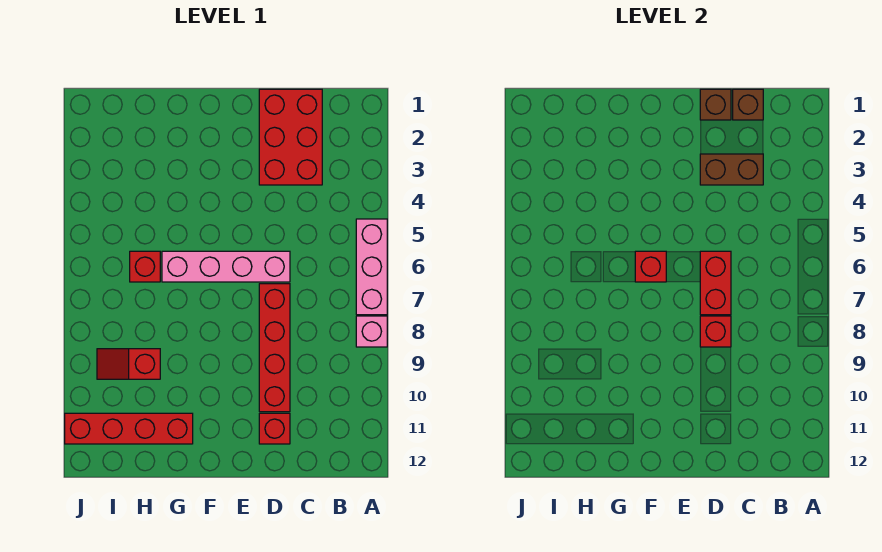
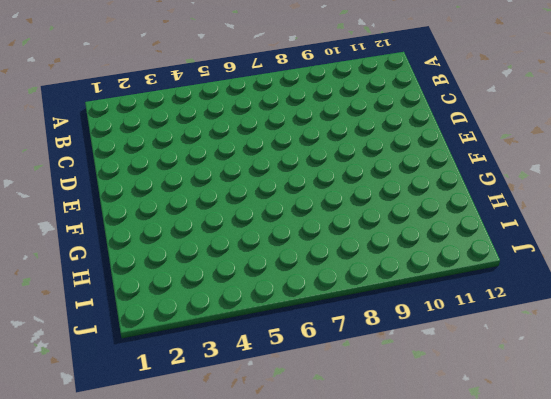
none -> pink 1x3 brick [356,219,387,315]
none -> pink 1x1 brick [356,316,387,347]
none -> red 2x3 brick [259,89,322,185]

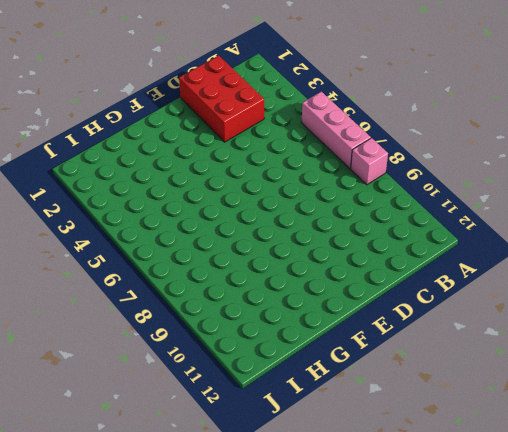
none -> pink 1x4 brick [162,251,290,282]
none -> red 1x4 brick [259,284,290,412]
none -> red 1x1 brick [259,413,290,444]

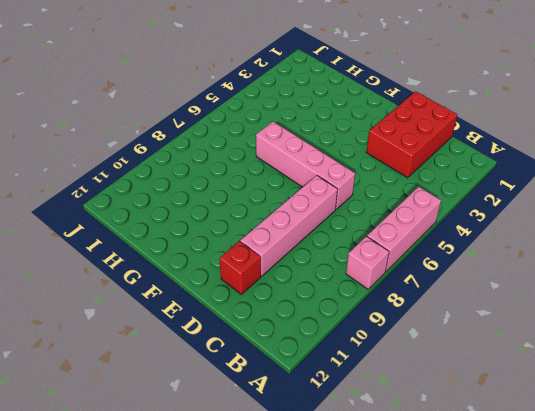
pink 1x4 brick [240,175,338,276] -> red 1x4 brick [259,284,290,412]
none -> red 1x4 brick [65,413,193,444]
none -> red 1x1 brick [130,251,160,282]
none -> red 1x2 slope [97,349,160,379]

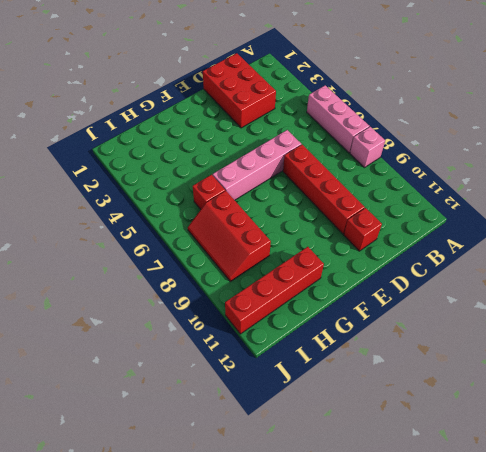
red 2x3 slope [188,191,271,282] -> red 1x2 slope [97,349,160,379]
none -> brown 1x1 brick [733,89,763,120]
none -> brown 1x2 brick [700,154,763,185]
none -> brown 1x1 brick [700,89,731,120]

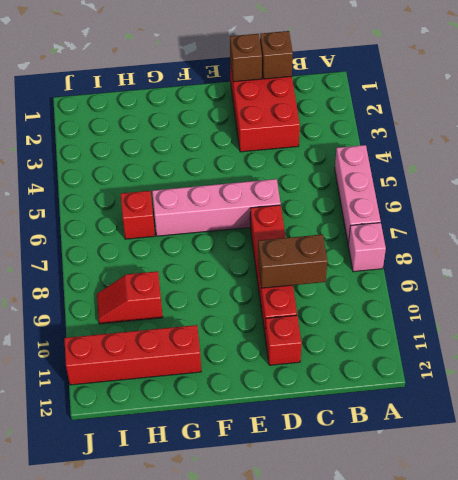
brown 1x2 brick [258,234,327,288] -> brown 1x2 brick moved to [700,154,763,185]
none -> red 1x2 brick [700,251,731,315]
none -> red 1x1 brick [700,316,731,347]
none -> red 1x1 brick [635,251,666,282]

